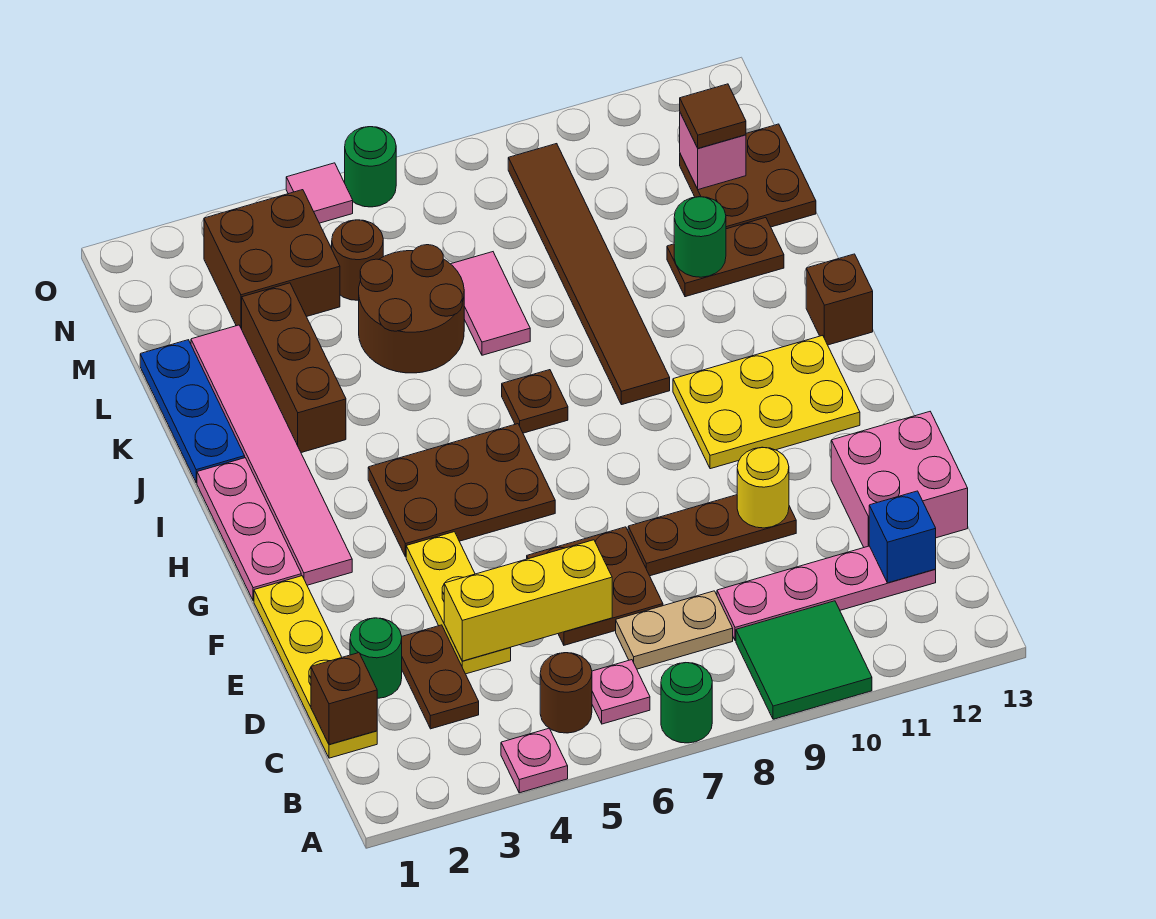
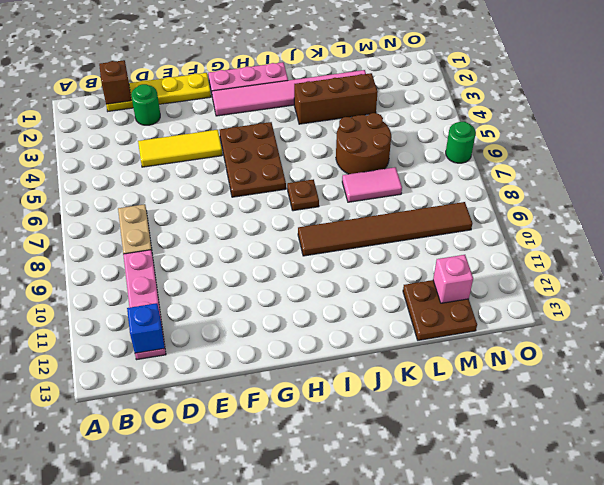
yellow 1x3 tile [138,130,222,167] -> yellow 1x3 plate [406,532,511,674]
none -> pink 1x1 plate [501,728,568,793]
none -> green 1x1 round brick [661,663,712,743]
none -> green 2x2 tile [736,601,872,719]
none -> brown 1x1 round brick [540,653,592,733]

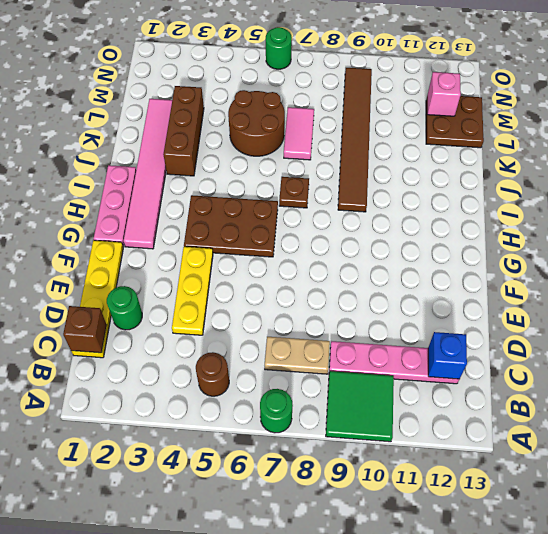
none -> pink 1x1 plate [501,728,568,793]
none -> pink 1x1 plate [592,660,650,724]
none -> brown 1x2 plate [402,625,479,729]
none -> brown 2x2 plate [527,527,663,645]

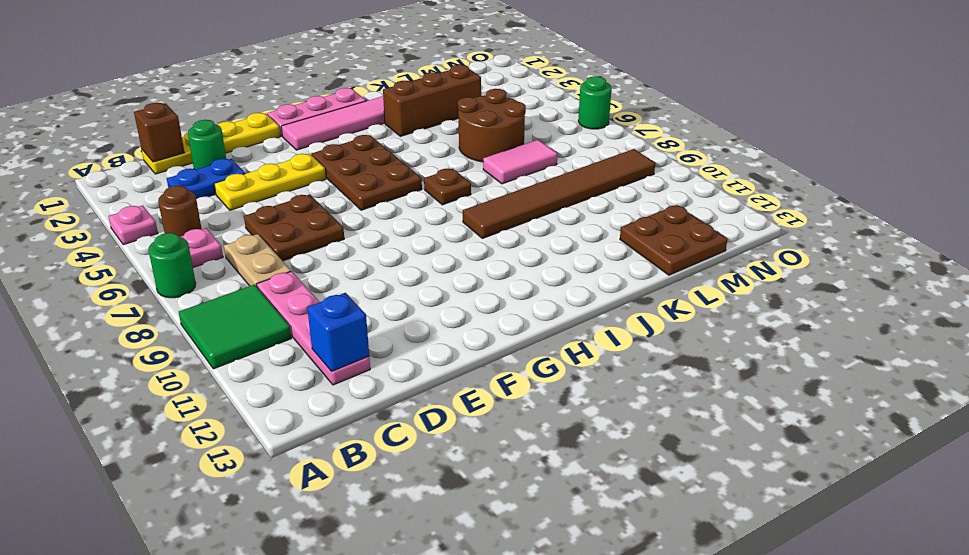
blue 1x2 plate [167,159,245,199] -> brown 1x2 plate [402,625,479,729]
none -> pink 2x2 brick [831,412,968,547]
none -> brown 1x3 plate [628,495,796,576]
none -> yellow 2x3 plate [673,335,860,469]
none -> brown 1x1 brick [806,254,873,345]

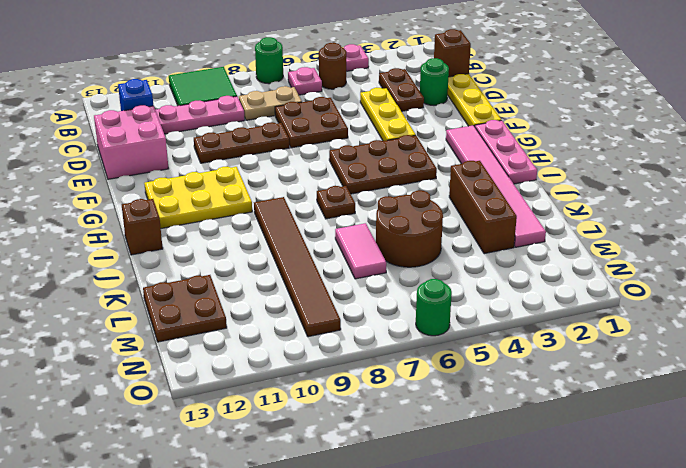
none -> blue 1x3 plate [140,340,245,483]
none -> brown 1x2 plate [667,218,784,297]
none -> brown 2x2 brick [204,190,340,329]
none -> brown 1x1 round brick [332,220,383,300]

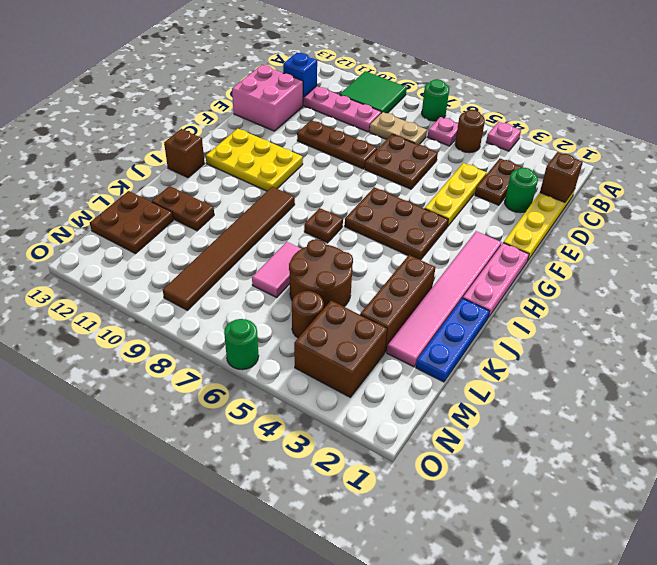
none -> pink 1x1 tile [286,163,353,223]
none -> yellow 1x3 brick [444,540,612,661]
none -> yellow 1x1 round brick [737,447,789,528]
none -> green 1x1 round brick [674,197,726,277]

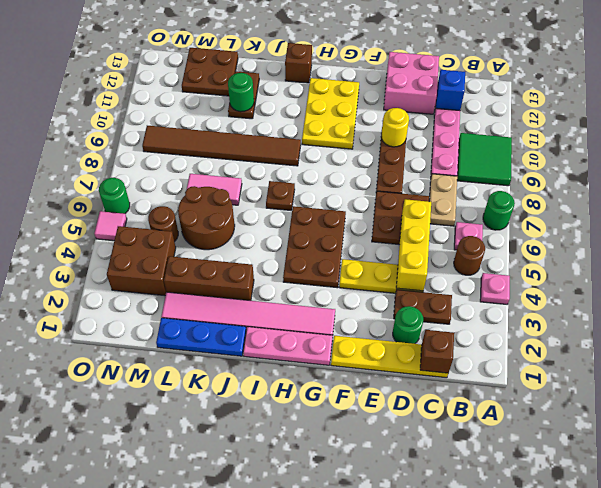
none -> pink 1x1 brick [680,113,746,190]
none -> brown 1x1 tile [680,84,746,148]

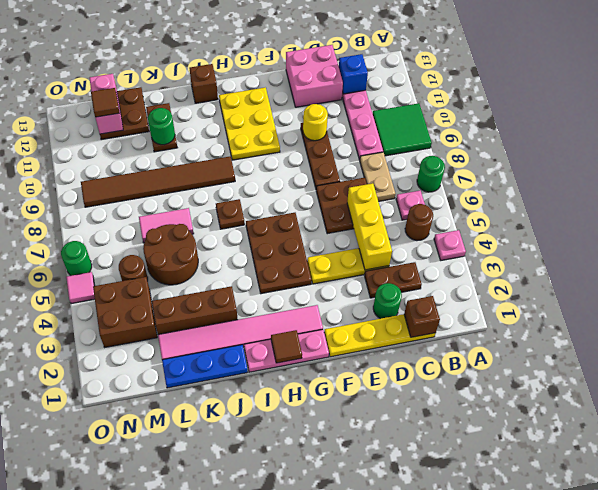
brown 1x1 tile [271,330,302,363] -> none
pink 1x2 brick [89,74,123,134] -> pink 1x1 brick [680,113,746,190]

